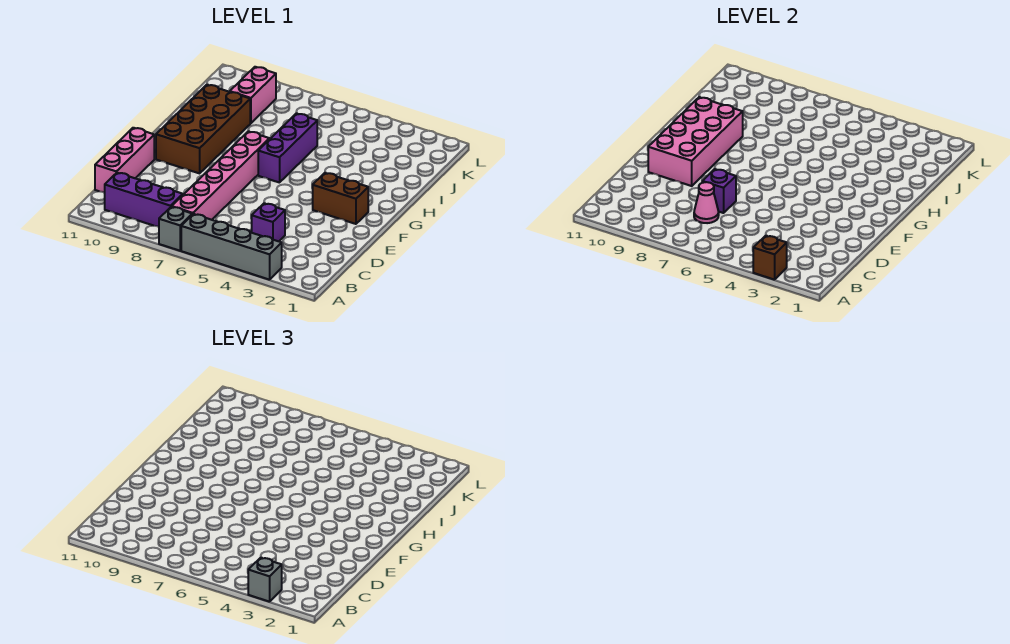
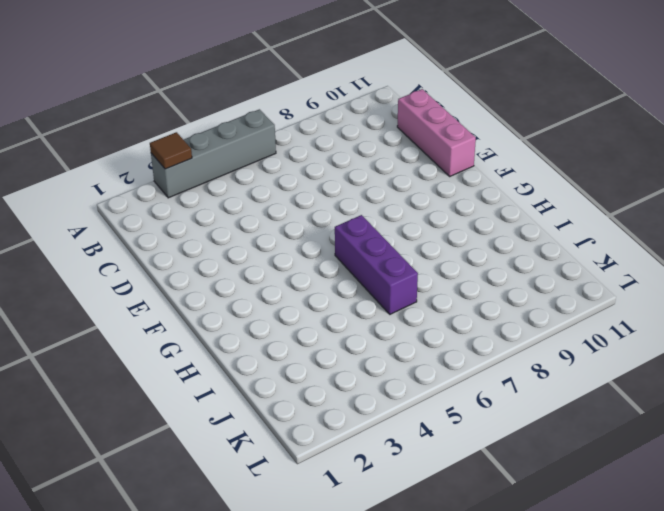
brown 1x1 tile [150,132,192,169] -> brown 1x1 brick [753,236,787,280]
none -> grey 1x1 brick [159,207,192,251]
none -> pink 1x6 brick [172,131,269,220]
none -> purple 1x3 brick [105,173,183,227]

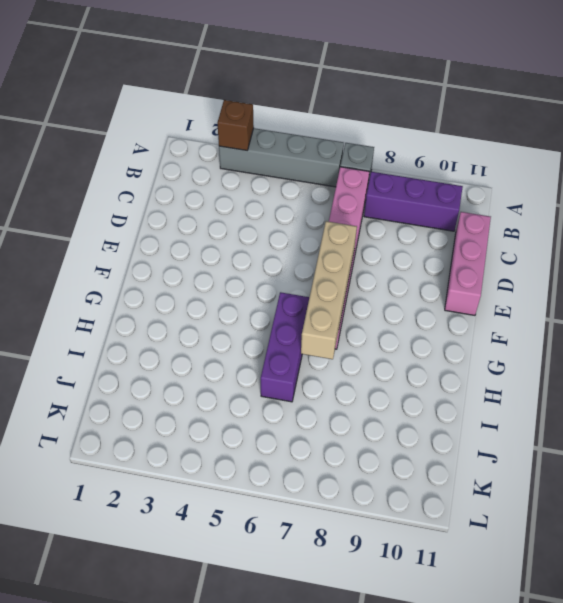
tan 1x4 brick [301,221,357,359] -> none
none -> purple 1x1 brick [252,203,285,241]
none -> brown 1x2 brick [313,173,368,224]
none -> brown 2x4 brick [156,85,250,173]

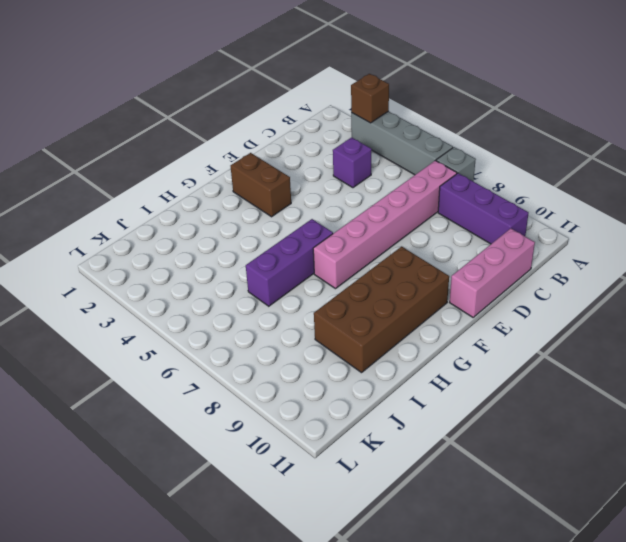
none -> pink 1x2 brick [230,67,276,123]
none -> pink 1x1 cone [694,182,719,223]
none -> purple 1x1 brick [702,169,736,213]

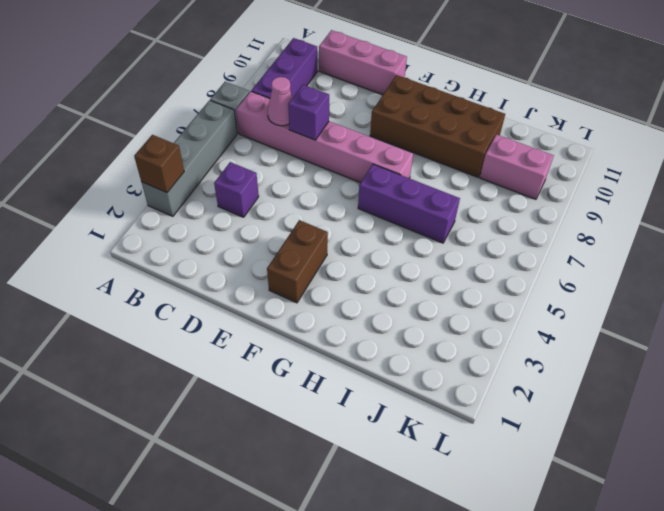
none -> pink 2x4 brick [648,97,743,186]
none -> grey 1x1 brick [248,558,282,602]

